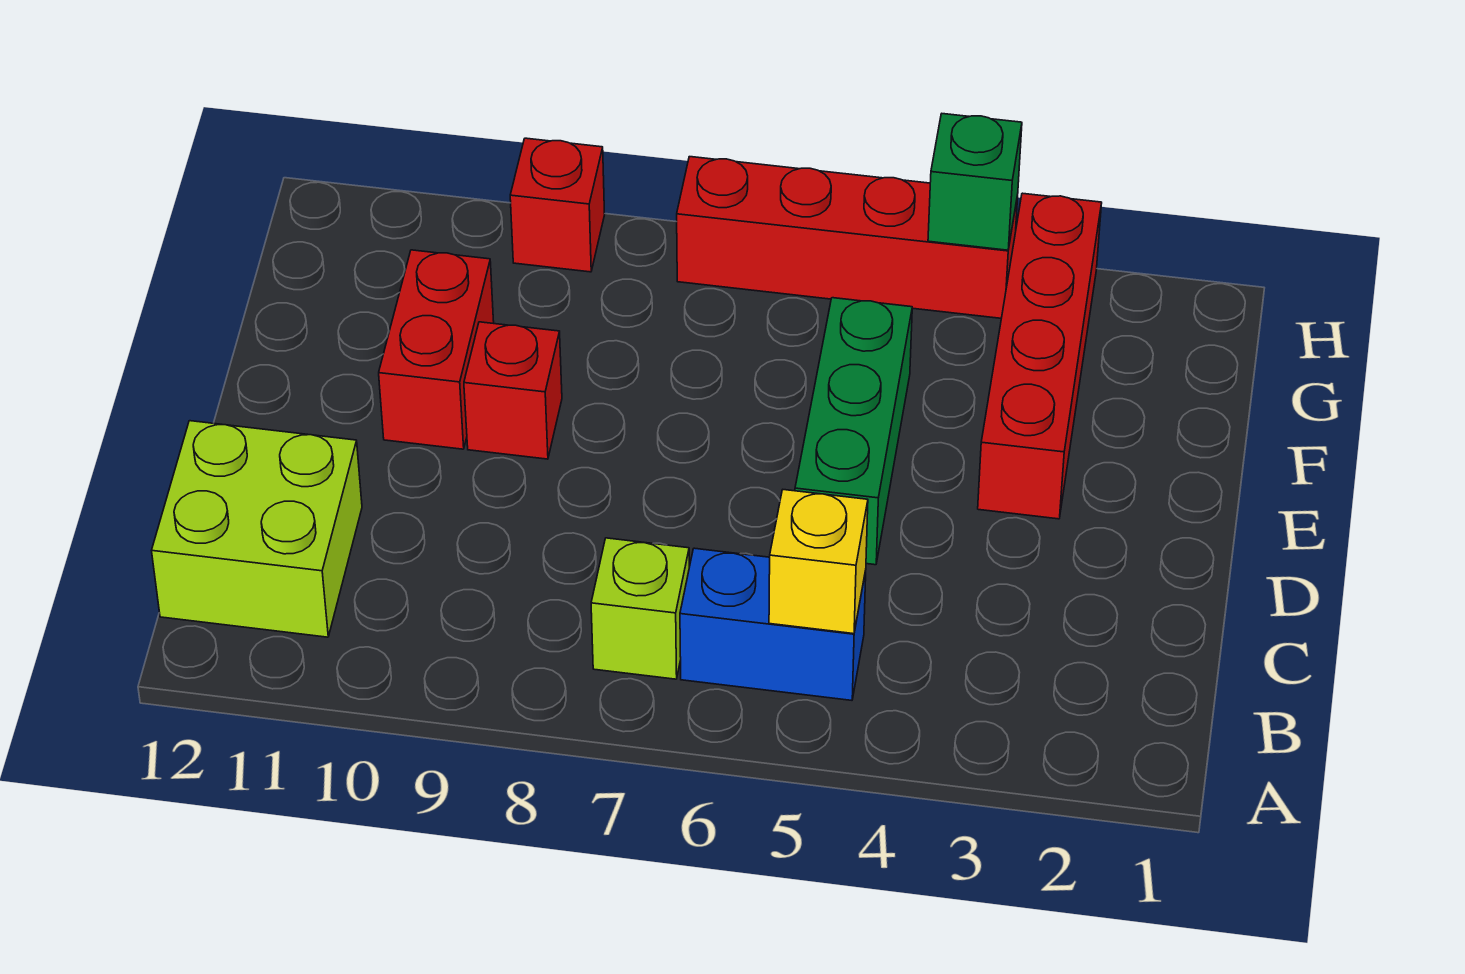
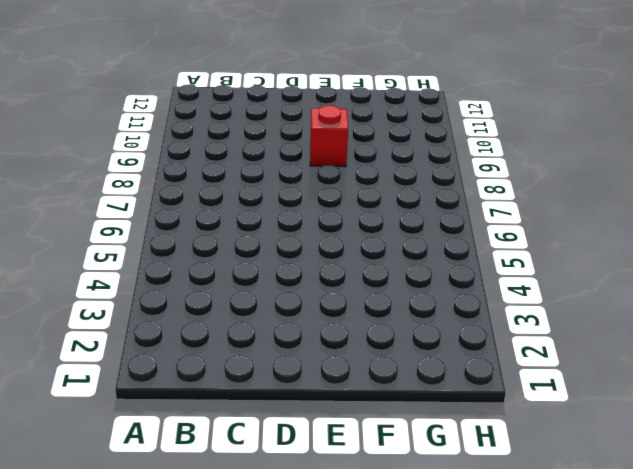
none -> blue 1x2 brick [680,548,866,700]
none -> lime 1x1 brick [591,538,689,679]

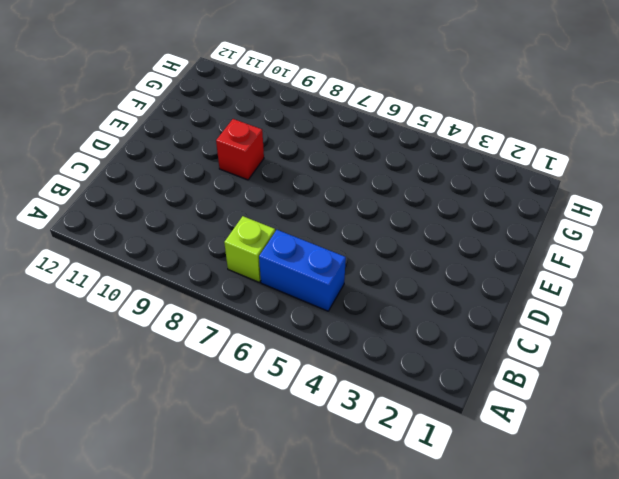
none -> lime 2x2 brick [152,421,362,637]
none -> green 1x3 brick [795,298,912,565]

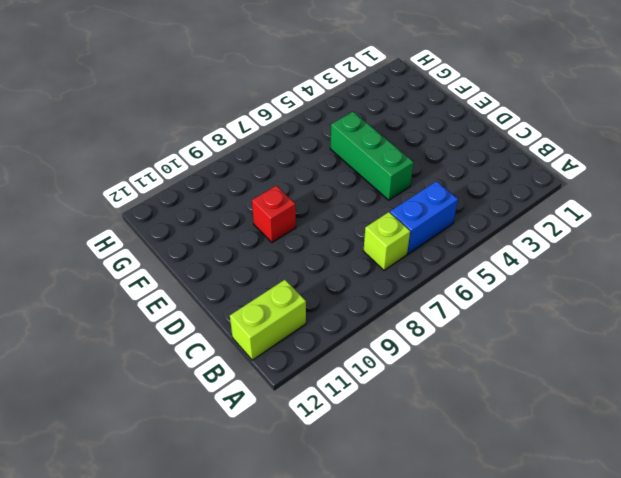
lime 1x2 brick [230,280,306,360] -> lime 2x2 brick [152,421,362,637]
none -> red 1x4 brick [978,193,1102,519]
none -> red 1x2 brick [379,250,494,449]

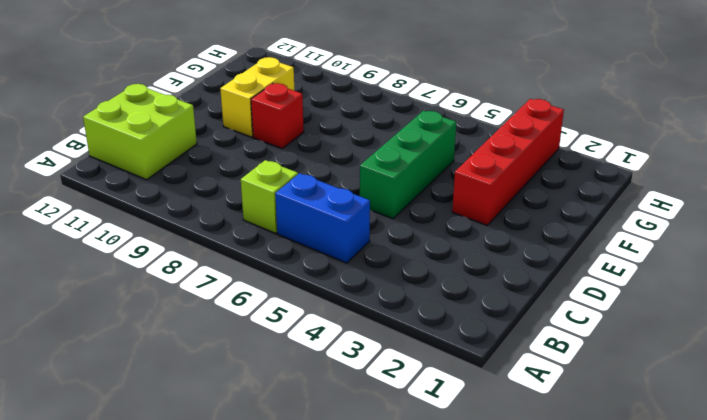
yellow 1x2 brick [220,57,294,137] -> red 1x2 brick [379,250,494,449]
none -> red 1x4 brick [677,157,1018,318]
none -> red 1x1 brick [510,138,605,272]

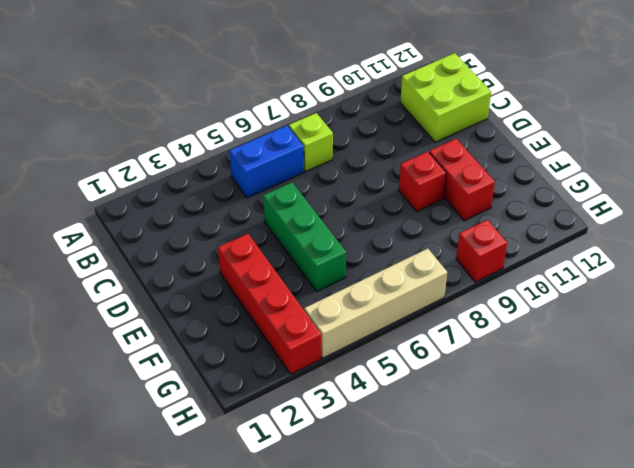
tan 1x4 brick [304,249,447,358] -> red 1x4 brick [677,157,1018,318]
none -> yellow 1x1 brick [769,490,868,634]
none -> green 1x1 brick [928,114,1022,250]

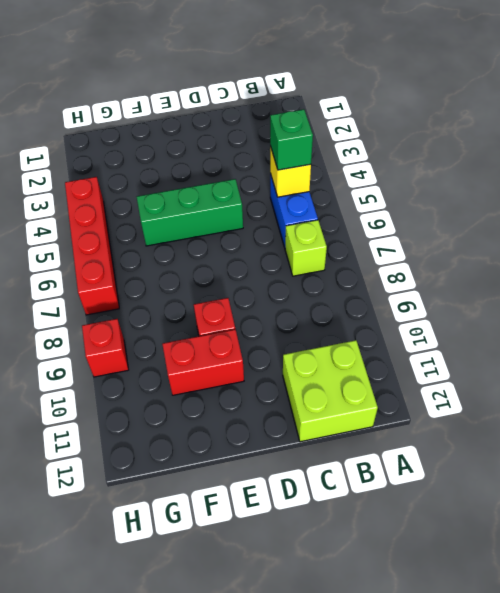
green 1x1 brick [270,109,313,170] -> green 1x1 brick moved to [928,114,1022,250]
none -> red 1x4 brick [978,193,1102,519]

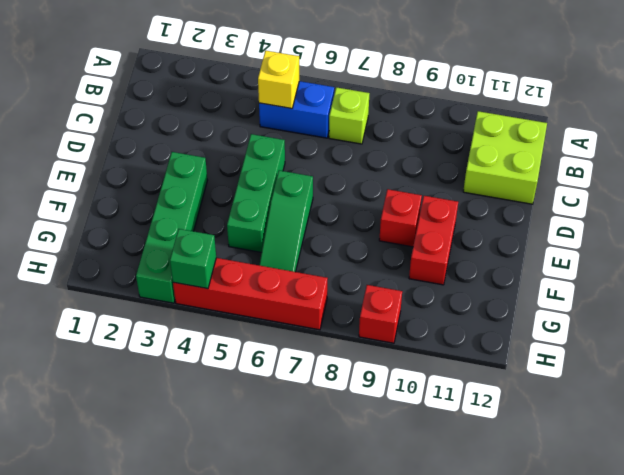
green 1x4 brick [136,152,208,303] -> red 1x4 brick [978,193,1102,519]
green 1x3 slope [259,170,313,272] -> none

